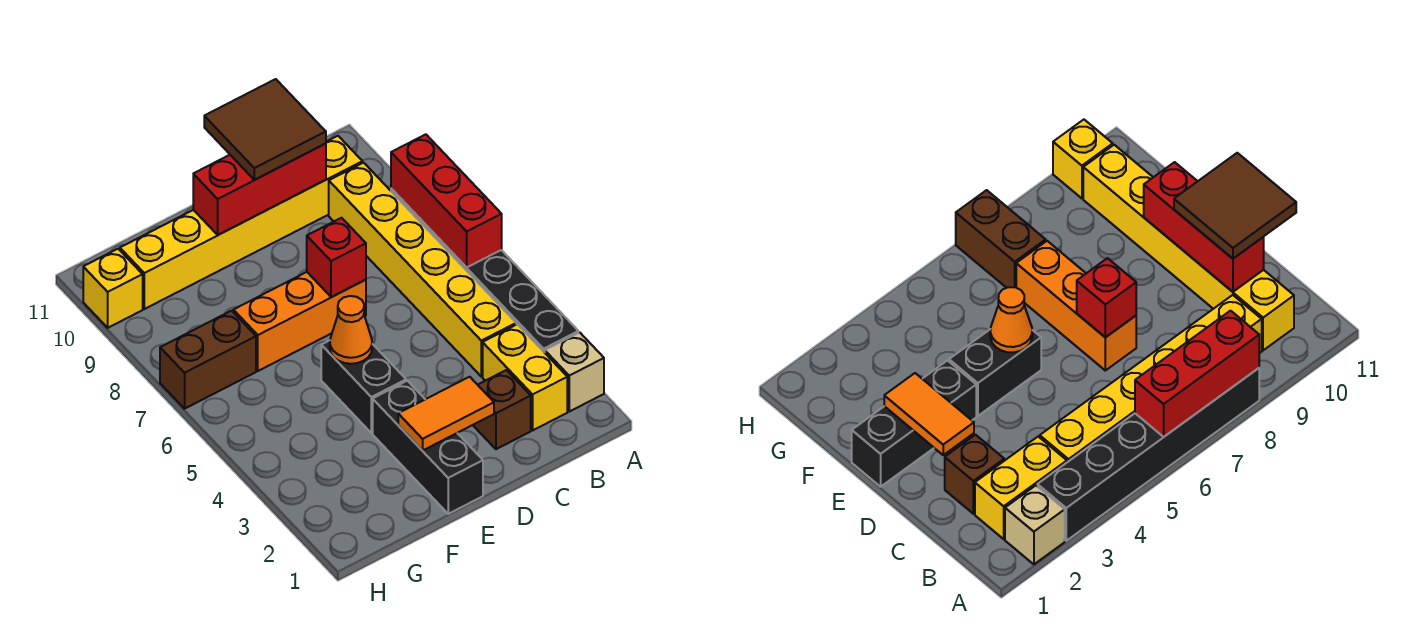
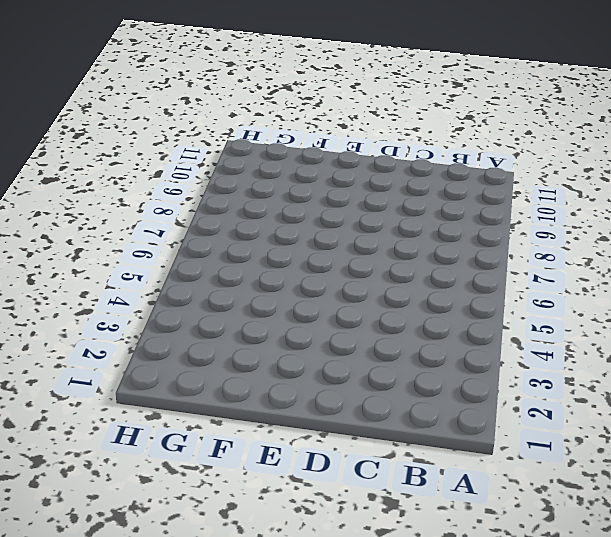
none -> tan 1x1 brick [545,332,604,412]
none -> black 1x6 brick [391,189,578,353]
none -> yellow 1x2 brick [483,324,567,430]

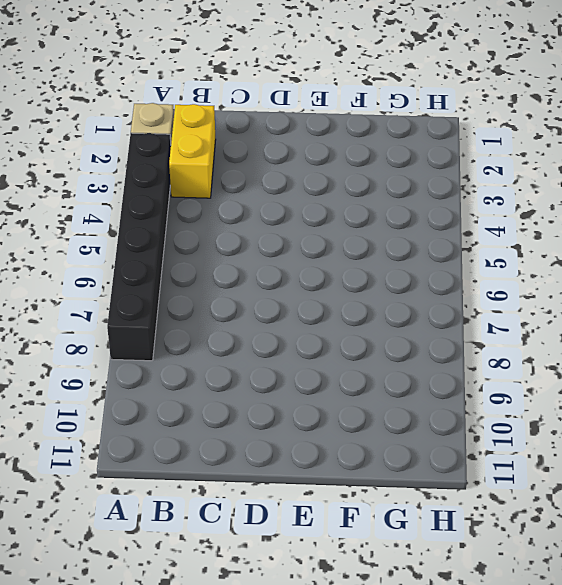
none -> yellow 1x6 brick [329,163,516,377]
none -> yellow 1x6 brick [120,136,362,309]
none -> brown 1x1 brick [473,370,531,449]

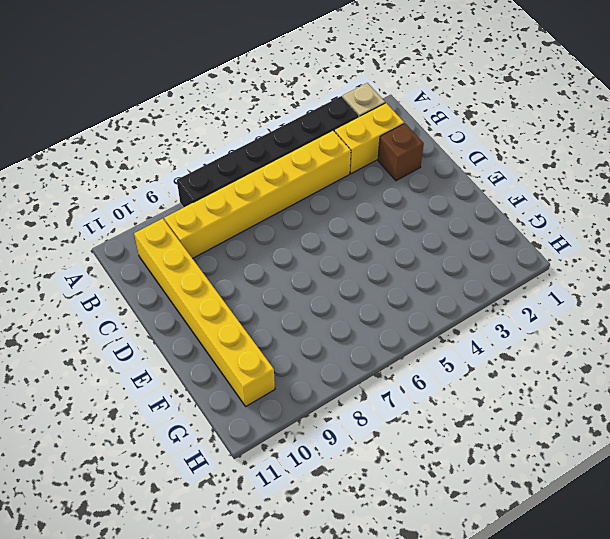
none -> orange 1x3 brick [233,272,366,371]
none -> black 1x3 brick [373,381,483,514]
none -> black 1x2 brick [321,340,406,433]

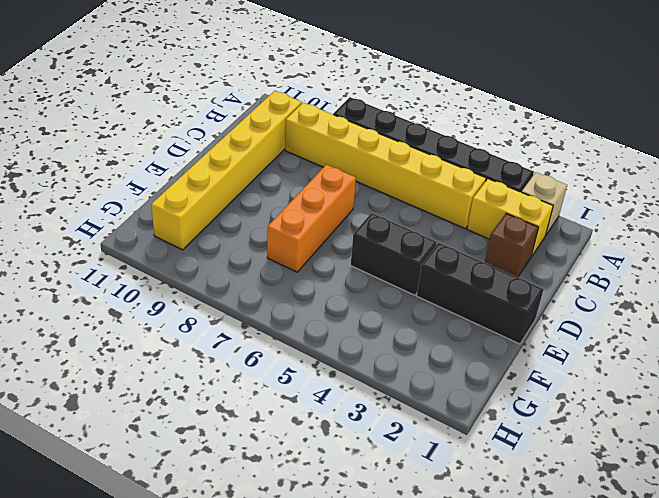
none -> brown 1x2 brick [160,311,256,409]
none -> yellow 1x1 brick [83,249,143,328]
none -> red 1x3 brick [391,134,502,267]

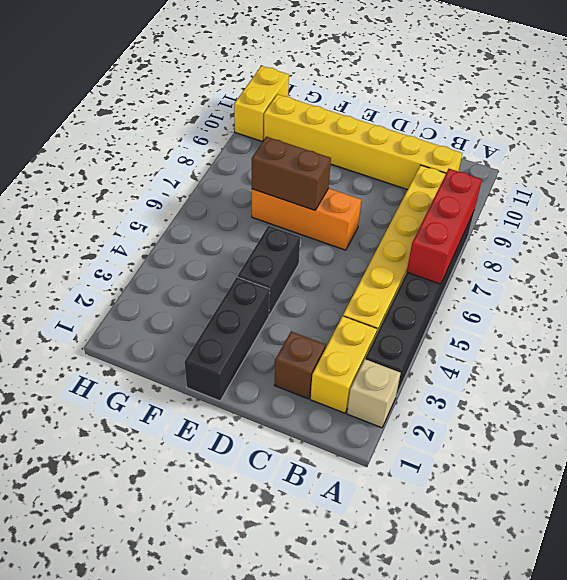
brown 1x2 brick [252,137,331,210] -> brown 1x2 brick moved to [160,311,256,409]
yellow 1x2 brick [234,66,289,141] -> yellow 1x1 brick [83,249,143,328]
none -> red 1x3 brick [193,144,326,235]
none -> orange 1x2 tile [398,377,494,451]
none -> red 1x1 brick [307,218,366,297]

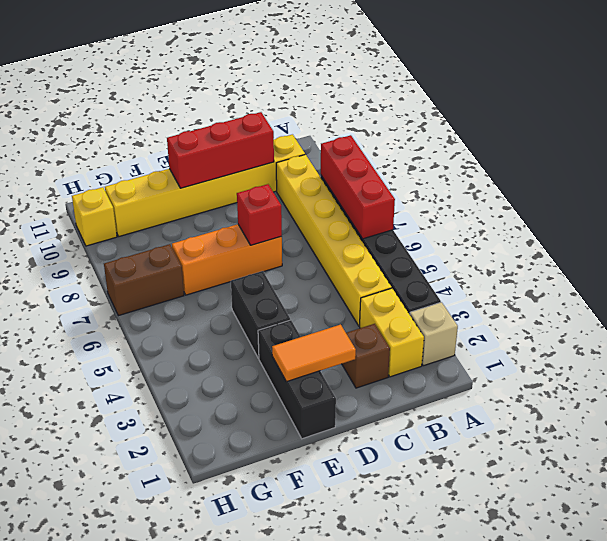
none -> orange 1x1 cone [330,296,372,364]
none -> brown 2x2 tile [204,79,326,180]

